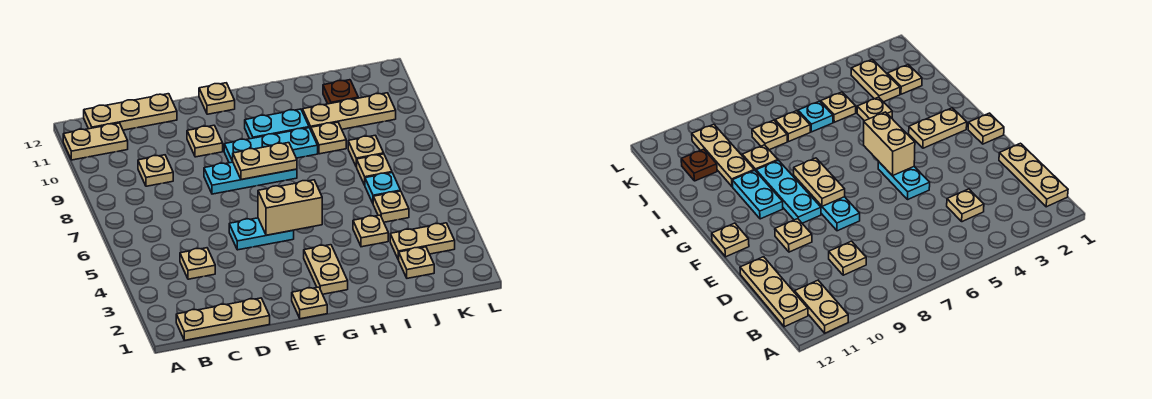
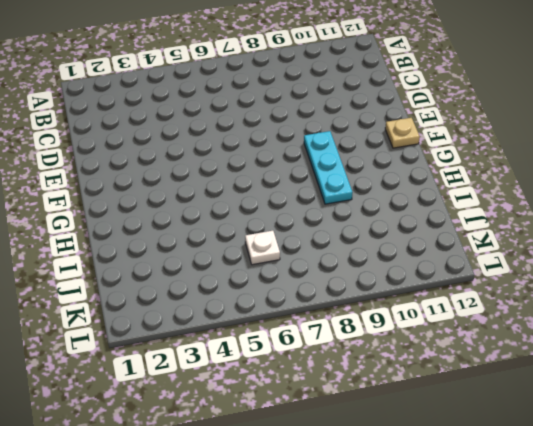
white 1x1 plate [245,231,280,265] -> cyan 1x1 plate [365,173,400,203]
none -> tan 1x2 plate [63,123,128,160]
none -> tan 1x3 plate [176,298,270,340]
none -> tan 1x3 plate [84,94,177,130]

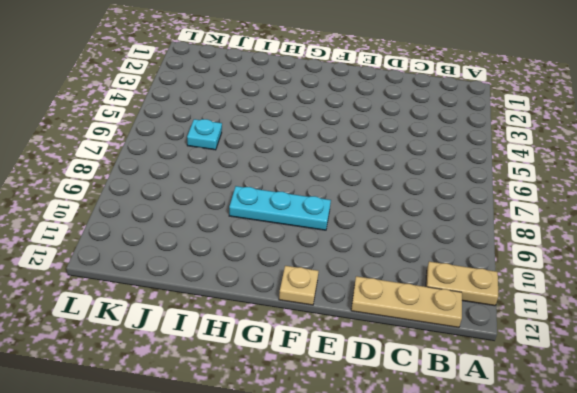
none -> tan 1x3 plate [176,298,270,340]
none -> tan 1x1 plate [180,248,215,279]
none -> tan 1x1 plate [138,155,173,186]

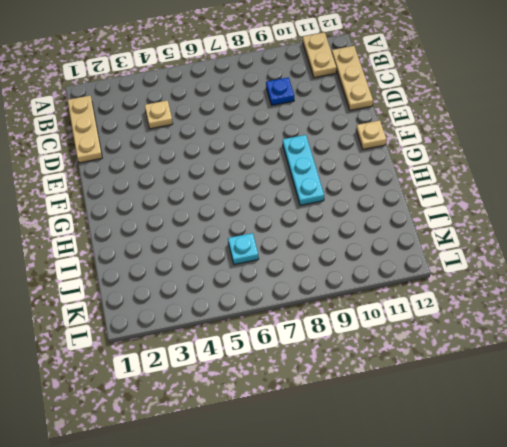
blue 1x1 plate [266,77,294,105] -> tan 1x1 plate [138,155,173,186]
none -> cyan 1x2 plate [229,218,294,250]
none -> cyan 1x3 plate [204,162,297,194]
none -> tan 1x1 plate [187,125,223,157]

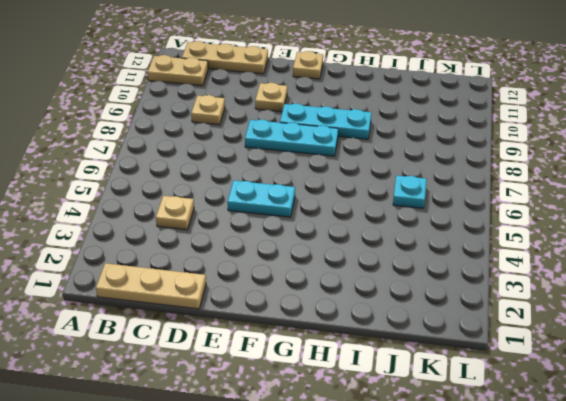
none -> tan 1x1 plate [292,287,327,319]
none -> tan 1x2 plate [304,245,348,294]
none -> cyan 1x2 plate [245,109,309,139]

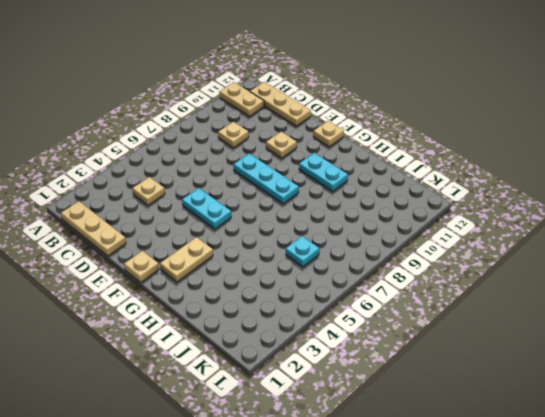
none -> cyan 1x3 plate [224,128,318,163]
none -> tan 1x1 plate [353,215,388,247]
none -> tan 1x1 plate [311,122,346,154]

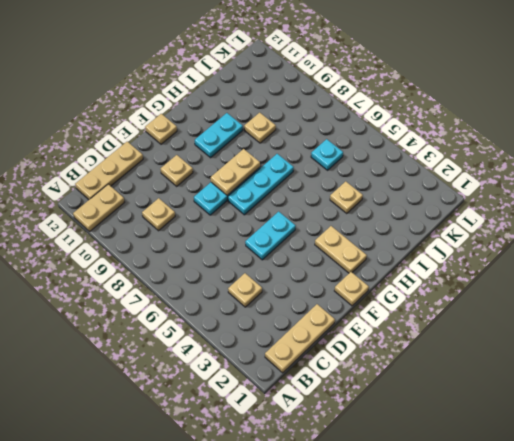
cyan 1x3 plate [228,154,294,215] -> cyan 1x3 plate moved to [224,128,318,163]
none -> tan 1x3 plate [303,93,396,129]
none -> tan 1x1 plate [399,247,434,278]
none -> tan 1x2 plate [390,223,455,260]

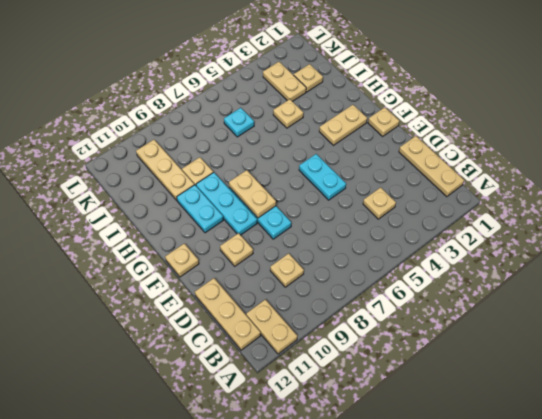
none -> tan 1x1 plate [373,191,409,222]
none -> tan 1x1 plate [357,154,392,185]
none -> tan 1x1 plate [348,135,384,167]

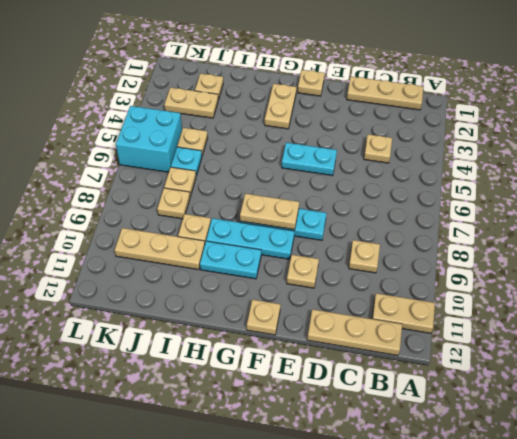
cyan 2x2 brick [116,106,182,172] -> none
none -> tan 1x1 plate [353,215,388,247]
none -> brown 1x1 plate [323,80,358,104]
none -> tan 1x2 brick [258,180,322,235]

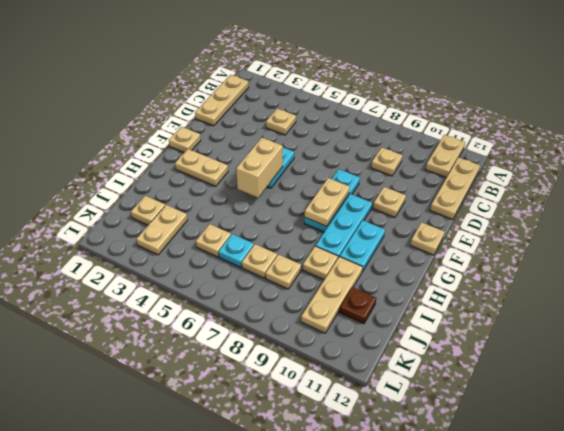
none -> tan 1x1 plate [353,215,388,247]

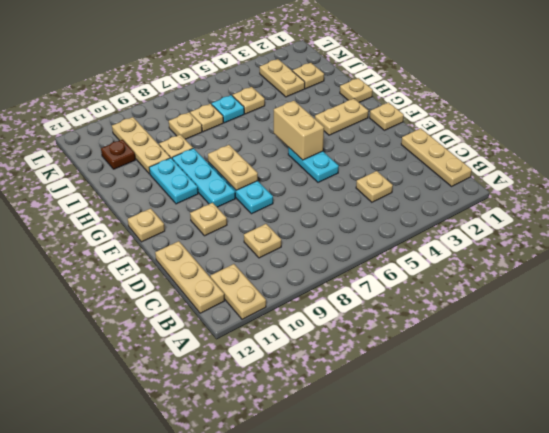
tan 1x1 plate [340,78,373,102] -> tan 1x1 plate moved to [353,215,388,247]

